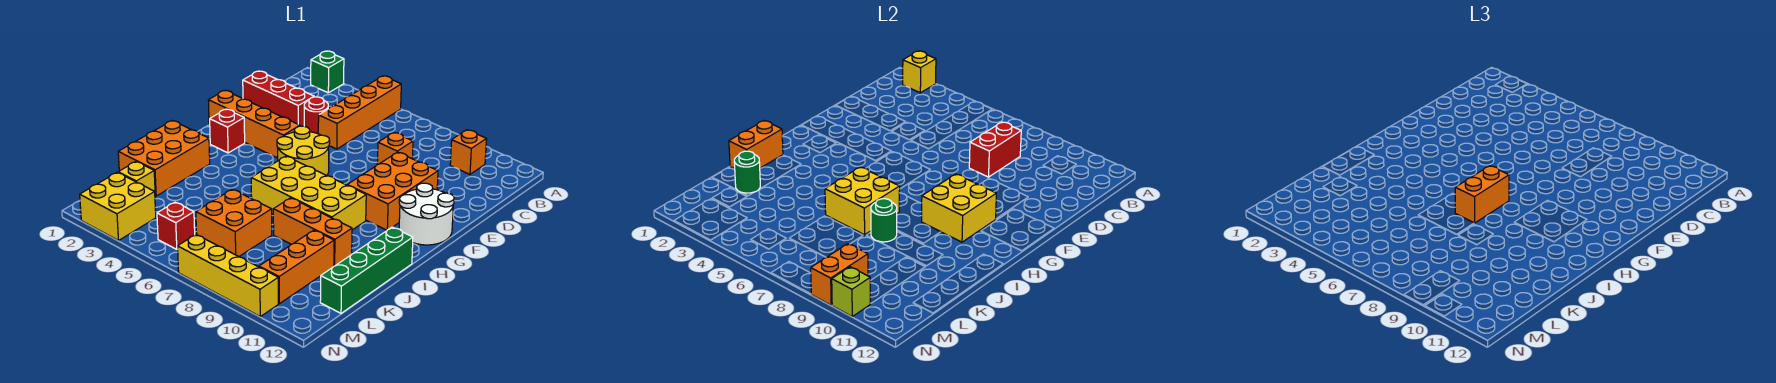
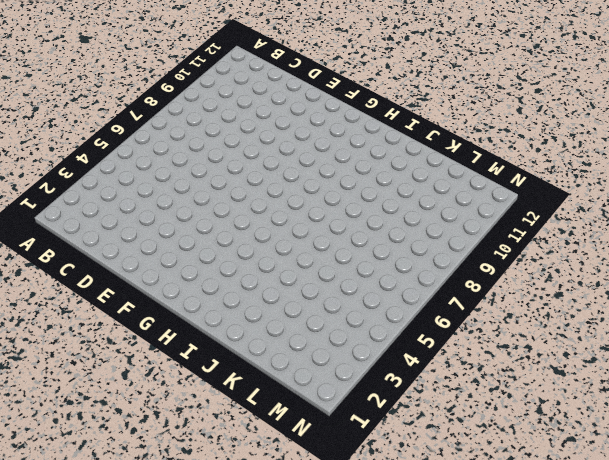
none -> green 1x1 brick [311,51,344,93]
none -> orange 1x4 brick [318,76,401,149]
none -> orange 1x1 brick [450,130,486,174]
none -> red 1x3 brick [243,71,314,126]

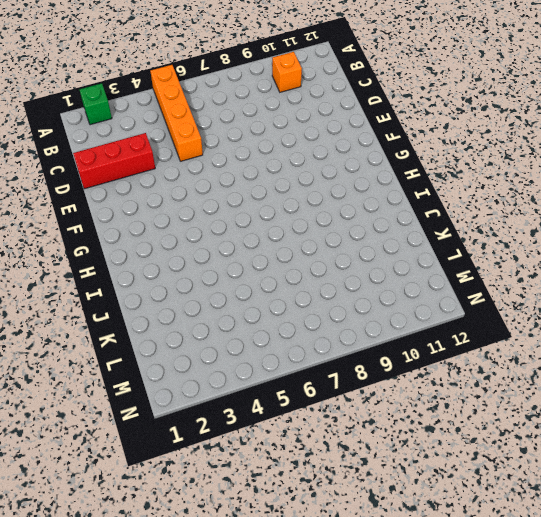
none -> red 1x1 round brick [304,97,328,134]
none -> orange 1x1 brick [377,132,413,165]
none -> orange 2x3 brick [347,152,438,230]
none -> orange 1x4 brick [208,91,300,158]

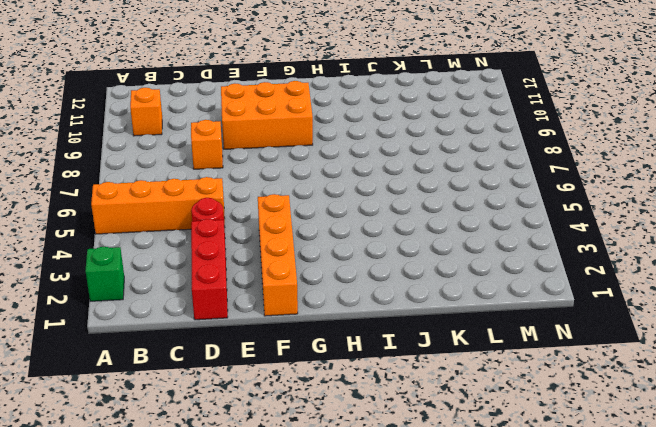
none -> yellow 2x2 round brick [277,126,330,175]
none -> white 2x2 round brick [399,183,454,245]
none -> red 1x1 brick [210,109,245,153]
none -> yellow 2x4 brick [251,156,366,230]

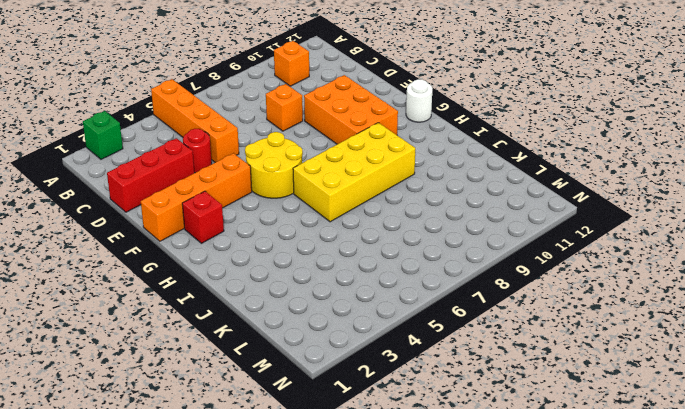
white 1x1 round brick [406,79,433,122] -> white 2x2 round brick [399,183,454,245]
none -> orange 2x3 brick [118,120,210,196]
none -> green 1x4 brick [320,227,413,313]
none -> orange 1x3 brick [273,198,352,266]
none -> orange 2x2 brick [196,189,272,256]

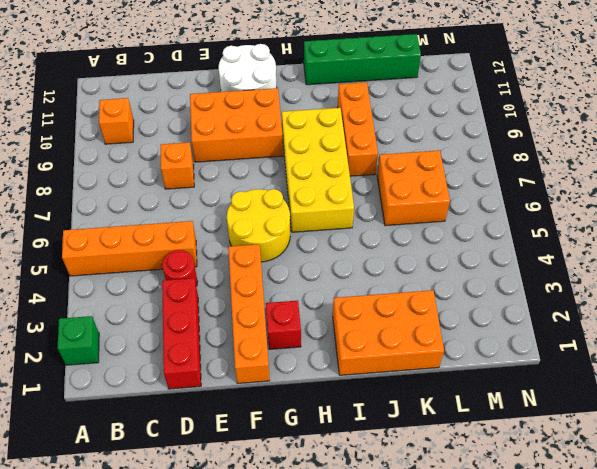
none -> orange 1x3 brick [259,230,334,304]
none -> yellow 1x1 brick [118,162,155,192]
none -> yellow 2x2 brick [80,172,156,240]
none -> red 1x1 brick [157,202,195,249]

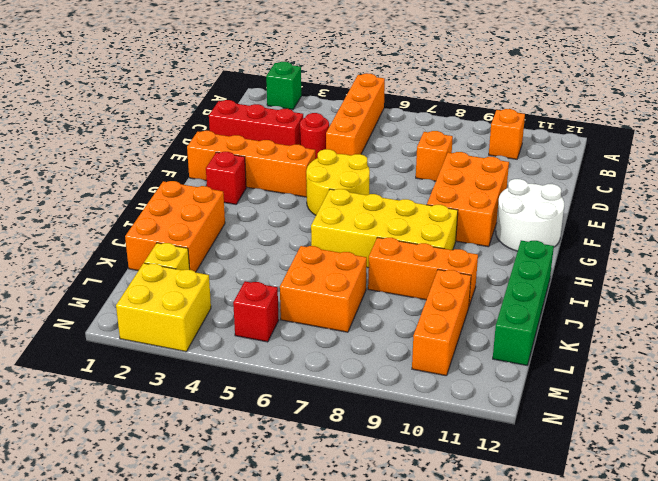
none -> yellow 1x4 brick [178,234,278,316]
none -> yellow 1x1 brick [903,51,936,93]
none -> red 1x2 brick [969,122,1021,177]
none -> yellow 2x2 brick [922,174,996,242]

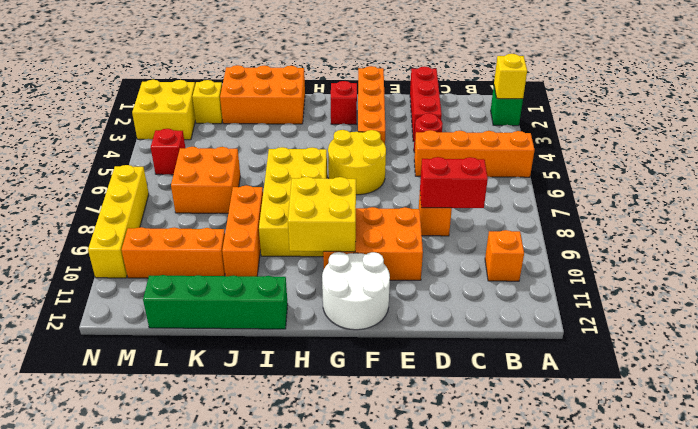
none -> orange 1x2 brick [729,120,783,169]
none -> yellow 2x2 brick [825,167,900,235]
none -> green 1x1 round brick [871,199,897,242]
none -> green 1x1 round brick [734,151,760,193]

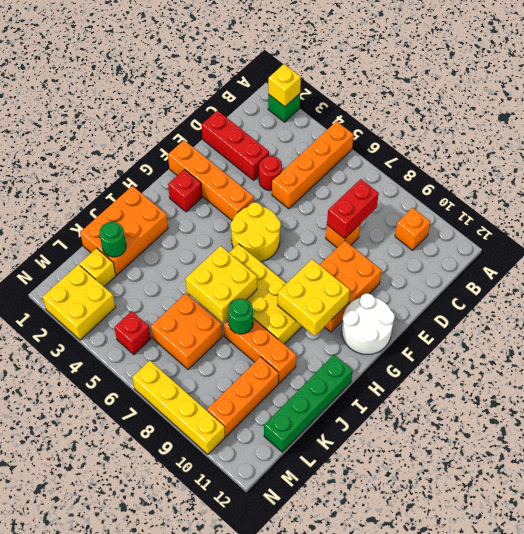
none -> orange 1x2 brick [729,120,783,169]
none -> orange 1x2 brick [811,244,868,305]
none -> lime 1x1 brick [832,267,870,316]
none -> orange 1x2 brick [1455,166,1509,223]

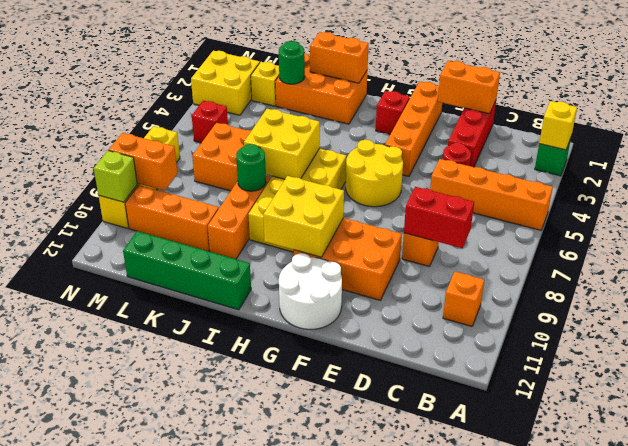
orange 1x2 brick [438,61,500,114] -> orange 1x2 brick moved to [1455,166,1509,223]

